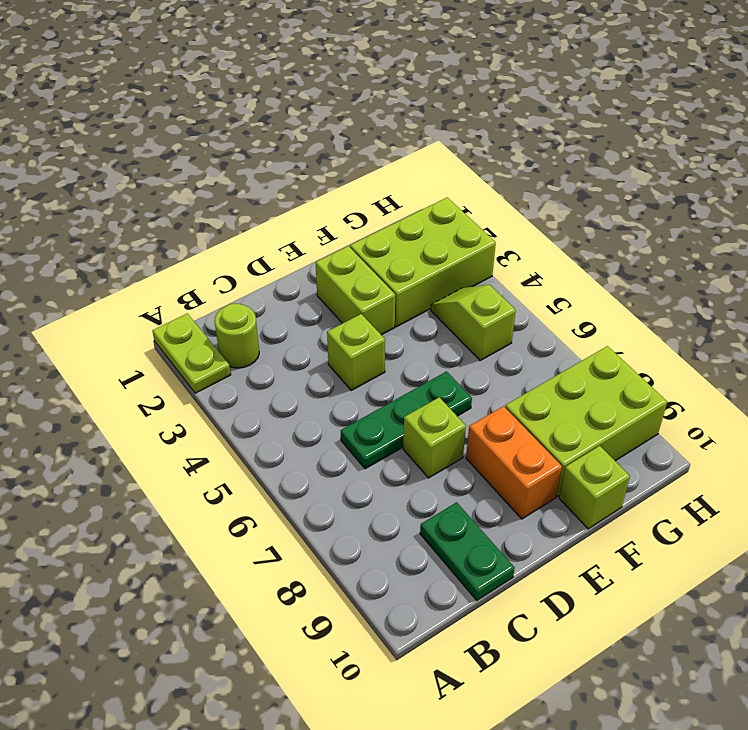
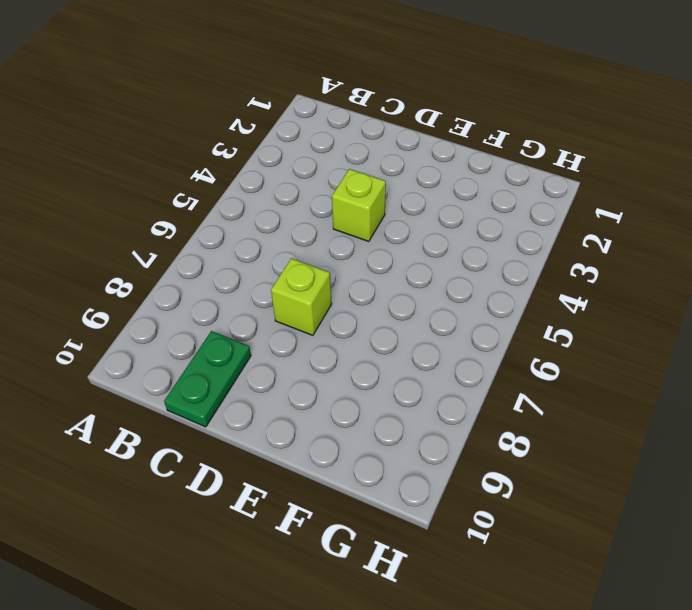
none -> lime 1x2 plate [152,314,231,393]
none -> lime 1x1 round brick [215,303,259,368]
none -> green 1x3 plate [341,371,472,469]

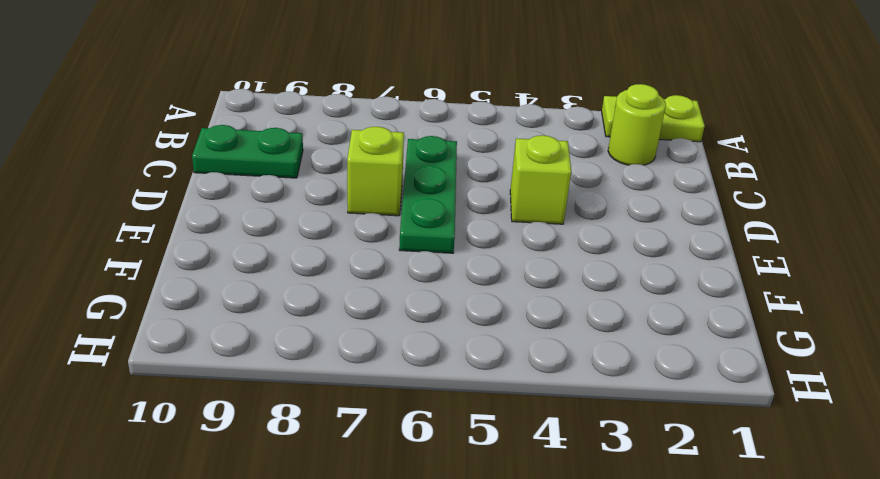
none -> lime 1x2 brick [316,246,395,335]
none -> orange 1x2 brick [466,406,562,519]
none -> lime 2x3 brick [350,197,496,327]

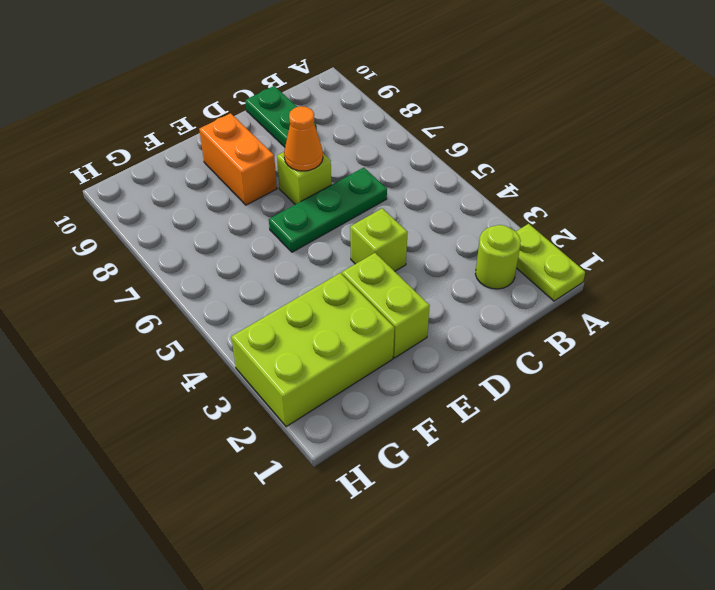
orange 1x1 cone [284,106,323,171] -> none
none -> lime 2x3 brick [505,346,667,496]
none -> lime 1x1 brick [559,446,630,529]
none -> lime 1x2 slope [431,285,516,361]

